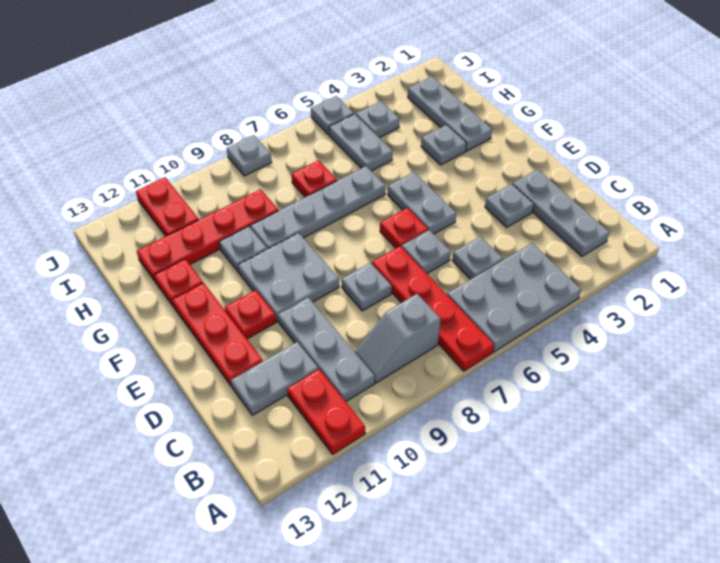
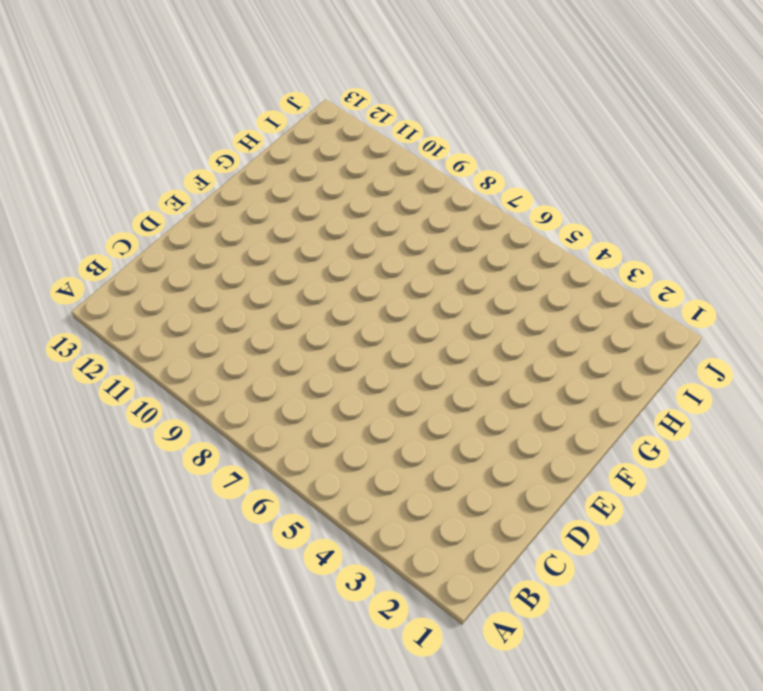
none -> grey 2x3 plate [447,243,582,352]
none -> red 1x4 plate [372,246,494,371]
none -> red 1x2 plate [287,369,365,454]

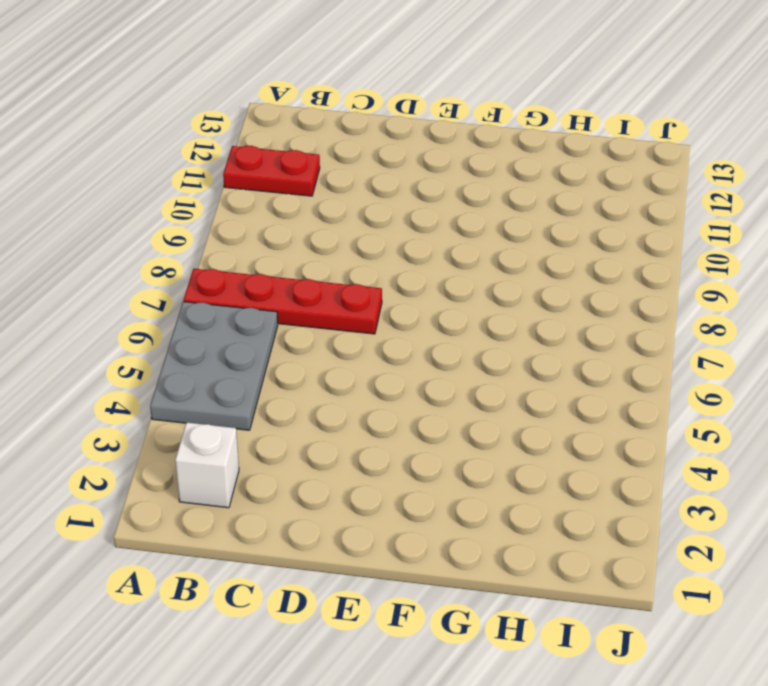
white 1x1 brick [175,422,239,508] -> grey 1x3 plate [513,169,609,256]
none -> grey 1x2 slope [355,294,441,383]
none -> grey 1x3 plate [278,297,375,401]
none -> grey 1x1 plate [452,236,503,279]

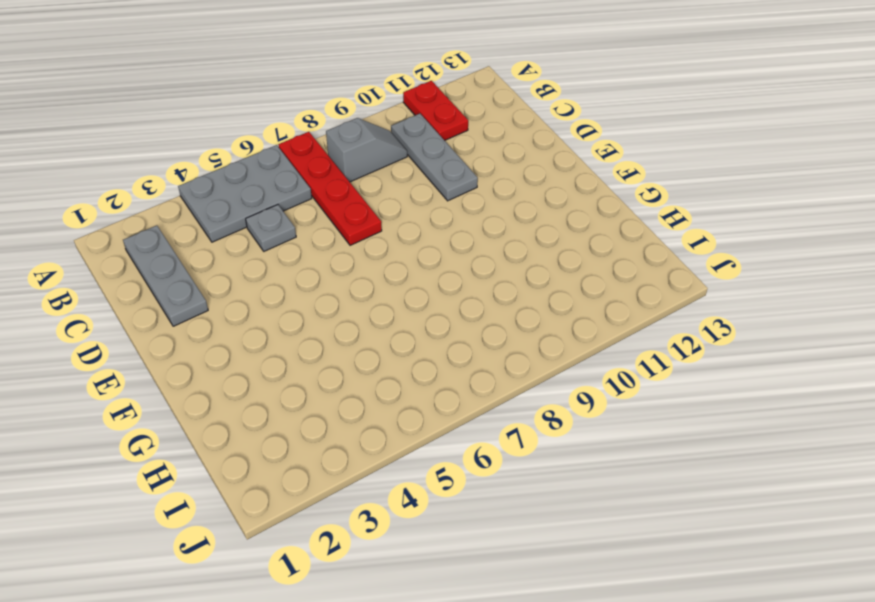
none -> grey 1x2 plate [231,342,318,415]
none -> grey 1x1 plate [485,184,534,227]
none -> grey 1x1 plate [402,230,451,273]

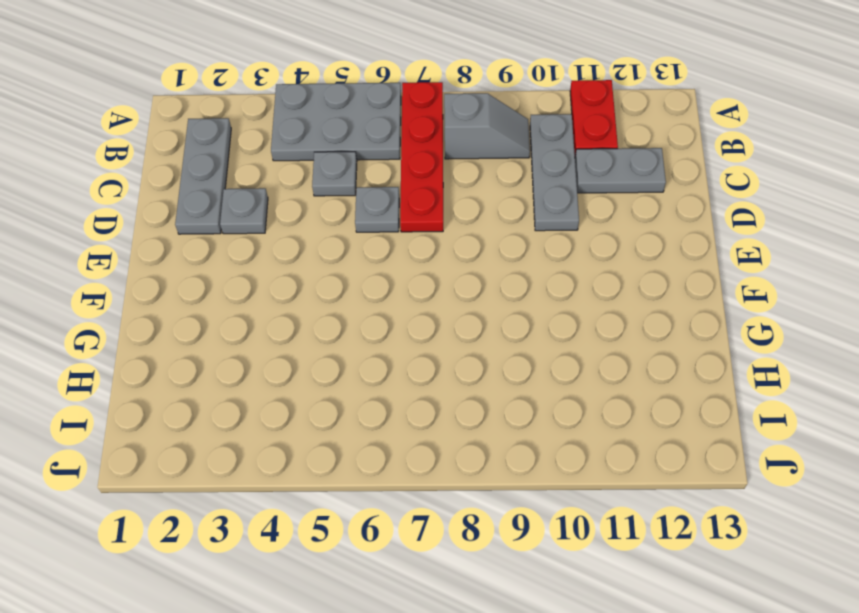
none -> grey 1x1 plate [342,263,392,311]
none -> red 1x3 plate [172,283,263,387]
none -> grey 1x2 plate [388,172,456,234]

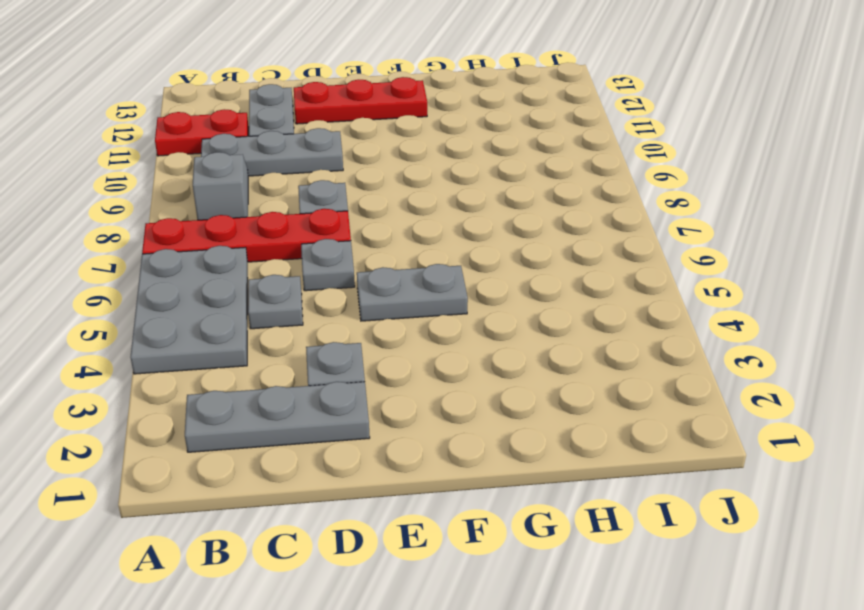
none -> red 1x1 plate [380,208,428,248]
none -> grey 2x2 plate [238,233,339,321]
none -> red 1x1 plate [225,290,276,339]

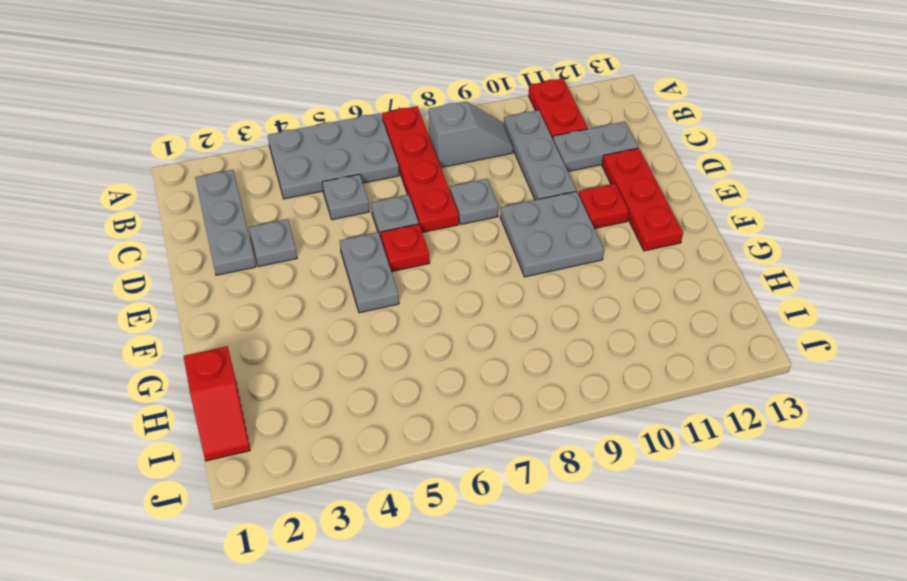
red 1x2 slope [184,346,250,461] -> none
none -> grey 1x3 plate [408,76,492,151]
none -> grey 1x1 plate [421,125,466,165]
none -> grey 1x4 plate [250,166,385,249]

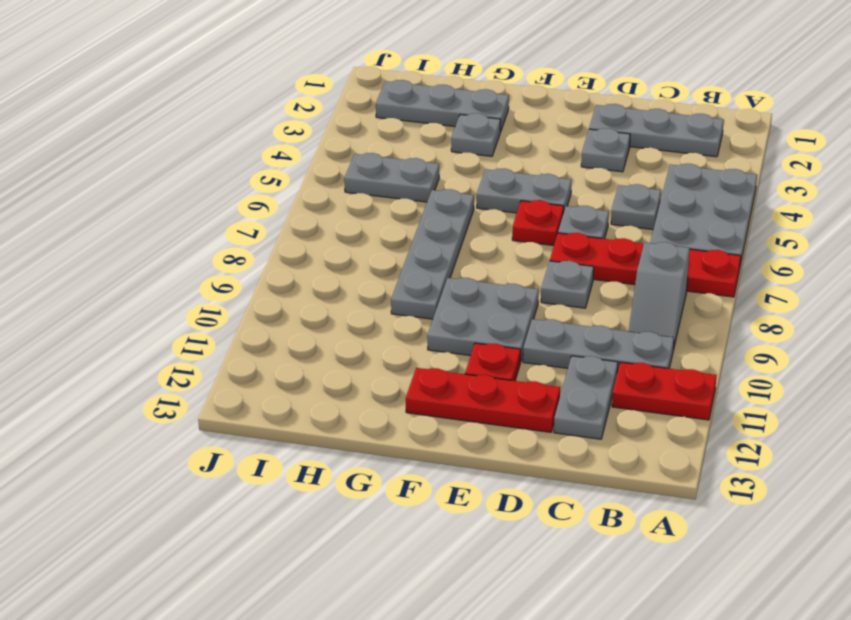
none -> grey 1x1 plate [219,226,267,272]
none -> red 1x1 plate [154,259,203,307]
none -> red 1x1 plate [291,160,337,197]

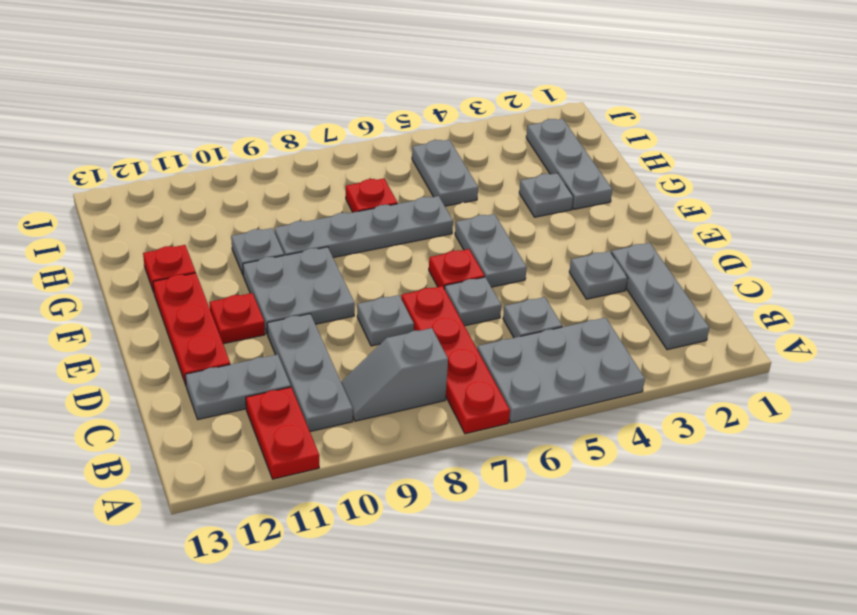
none -> red 1x4 plate [137,189,279,282]
none -> grey 1x1 plate [356,101,400,138]
none -> red 1x2 plate [136,177,199,236]

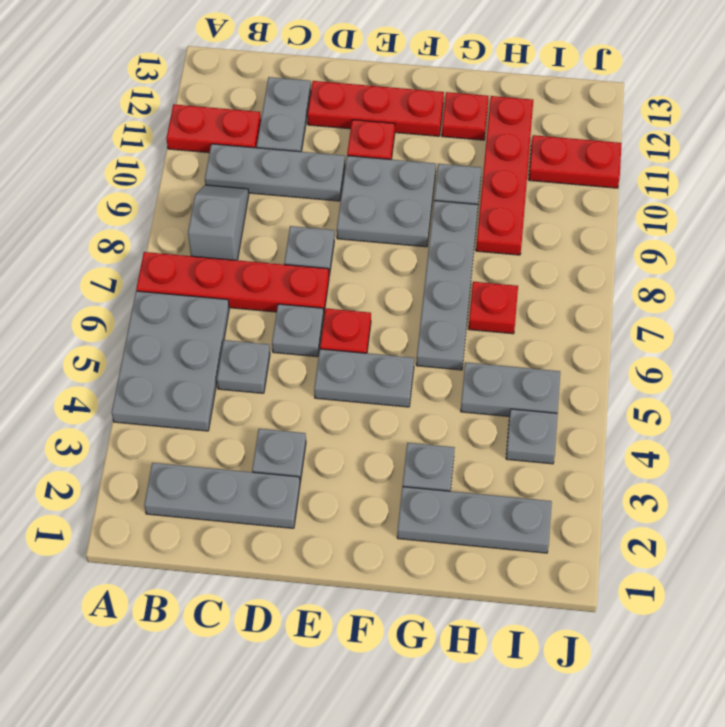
none -> grey 1x1 plate [311,96,354,135]
none -> grey 1x1 plate [227,135,272,176]

